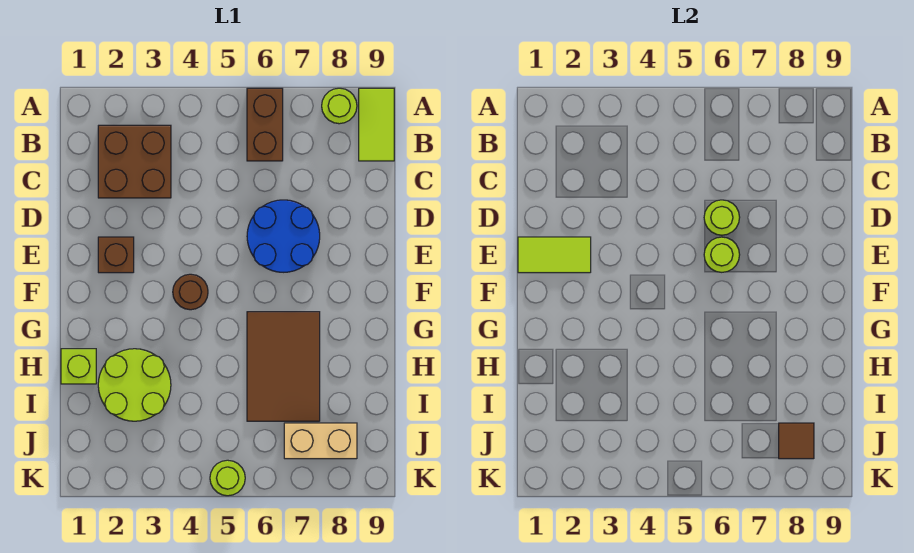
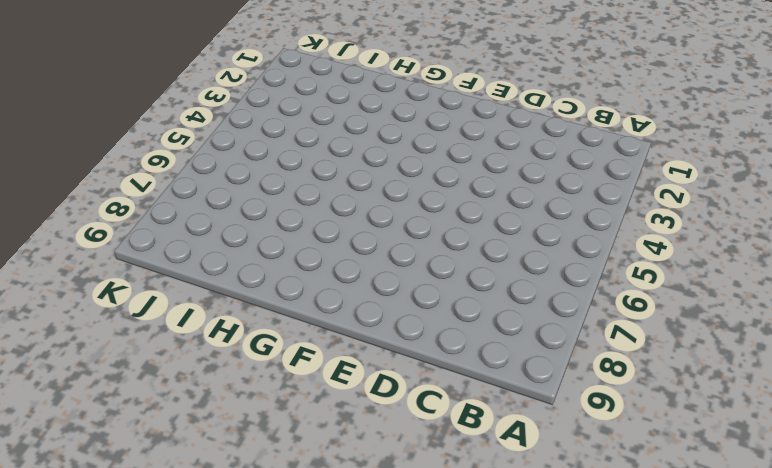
none -> brown 1x2 brick [247,88,283,161]
none -> lime 1x1 round brick [322,88,357,124]
none -> lime 1x2 tile [359,88,394,161]

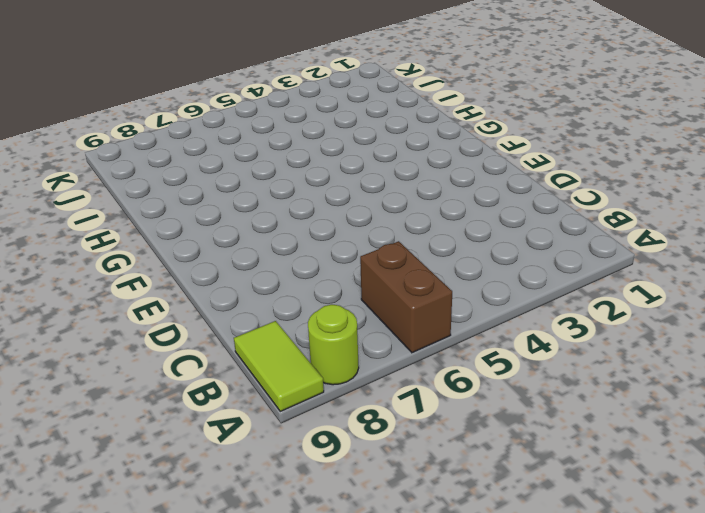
none -> brown 2x2 brick [98,125,171,198]
none -> blue 2x2 round brick [247,200,320,272]
none -> brown 1x1 brick [98,237,134,273]

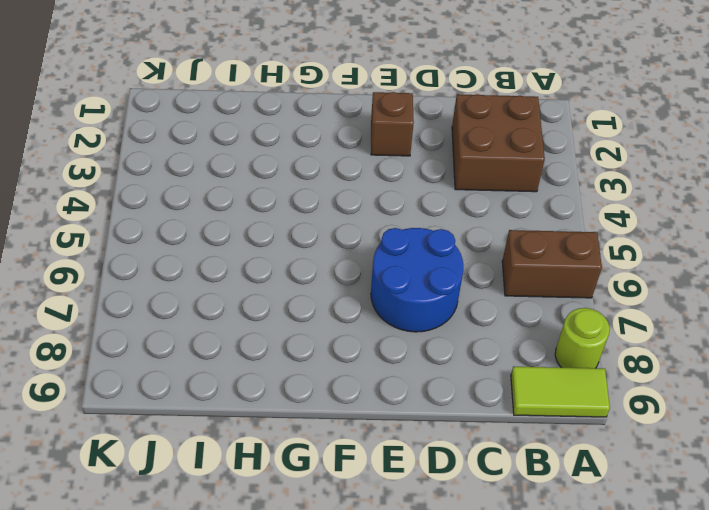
none -> brown 1x1 round brick [173,274,208,310]
none -> brown 2x3 tile [247,312,320,421]
none -> lime 1x1 brick [61,349,96,384]

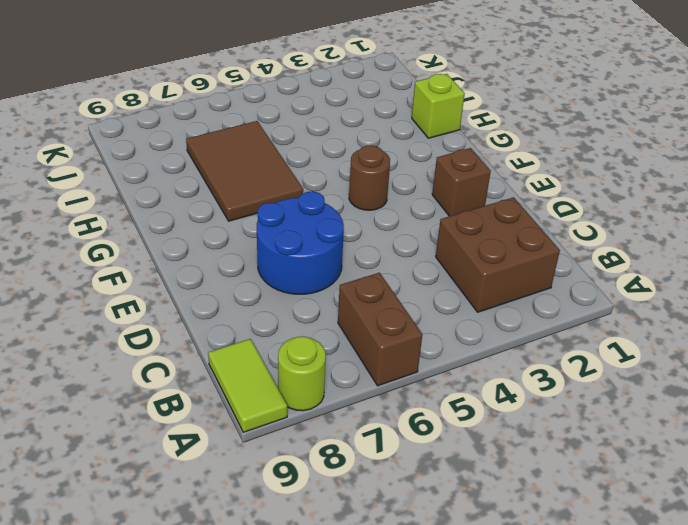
none -> lime 2x2 round brick [98,349,171,421]
none -> tan 1x2 brick [284,423,357,459]
none -> lime 1x1 round brick [210,460,245,496]

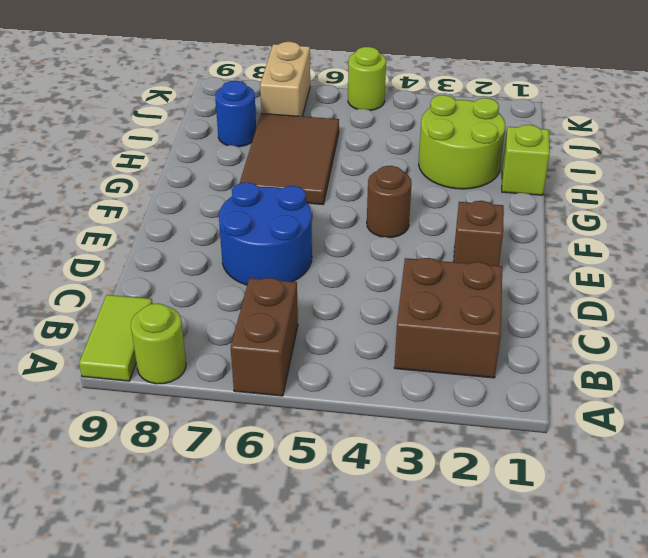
blue 1x1 round brick [215,81,256,147] -> none
tan 1x2 brick [260,42,310,116] -> tan 1x2 brick turned to [284,423,357,459]
none -> lime 1x1 round brick [704,200,740,235]
none -> lime 1x2 tile [518,237,591,273]
none -> lime 1x1 round brick [704,237,740,272]

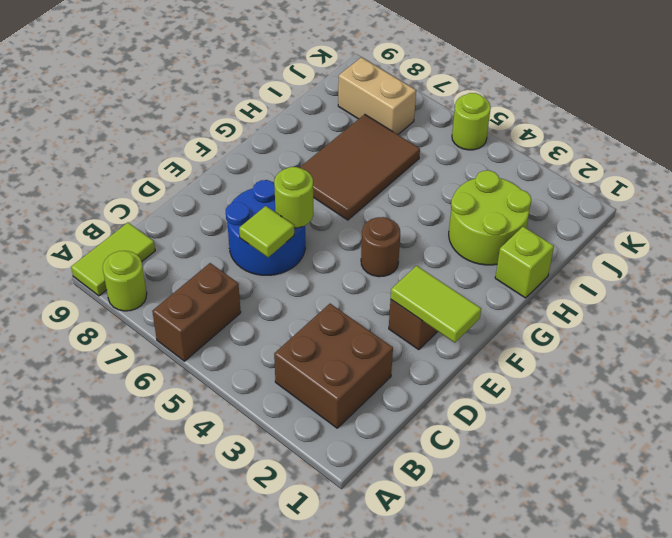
lime 1x1 tile [239,206,294,257] -> lime 1x1 round brick [704,200,740,235]
none -> brown 1x1 tile [779,423,814,459]

